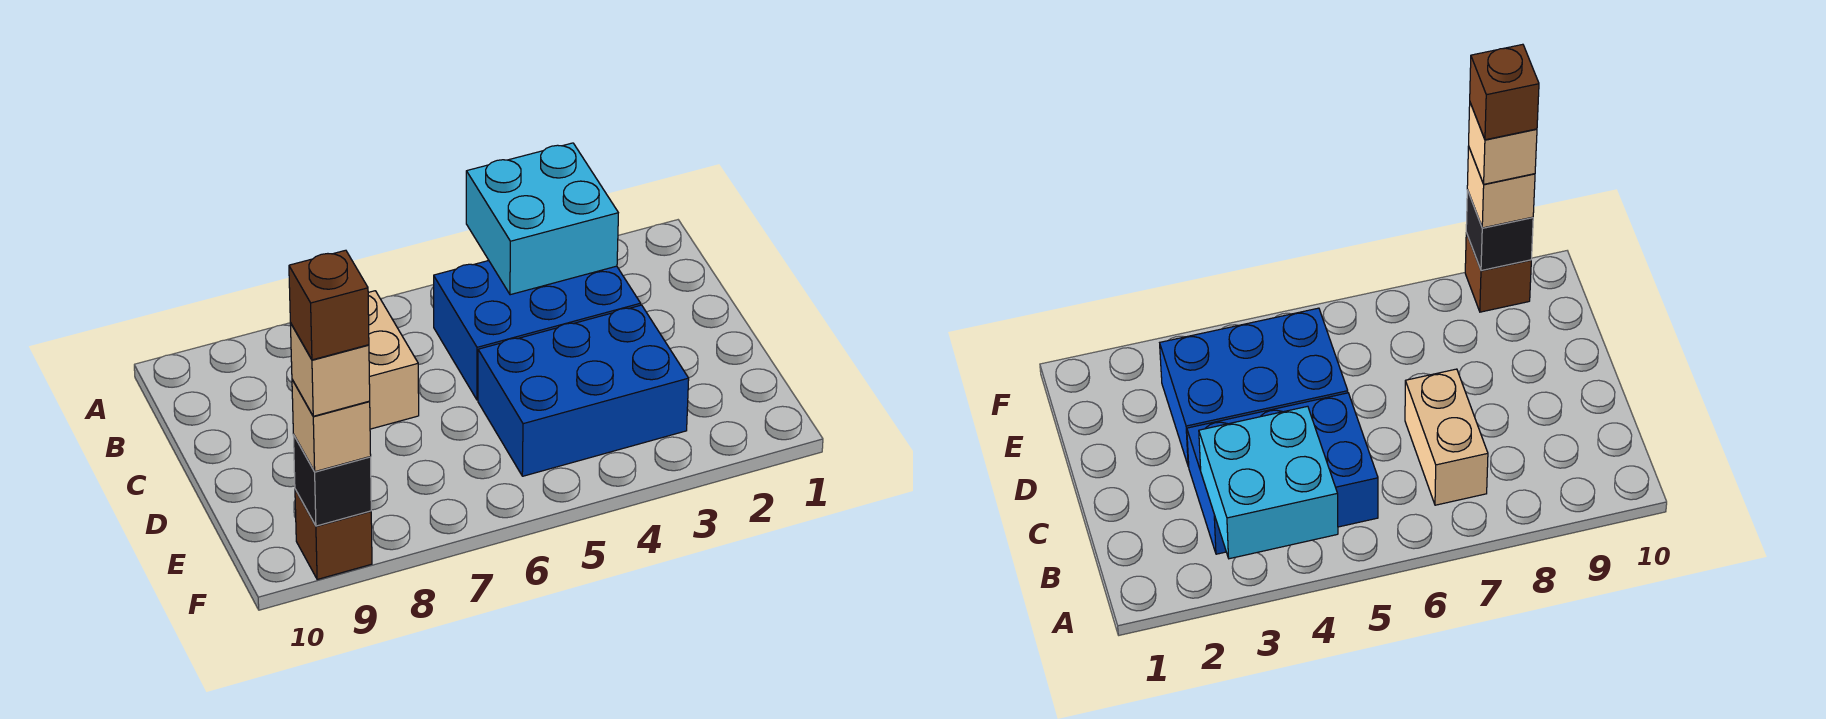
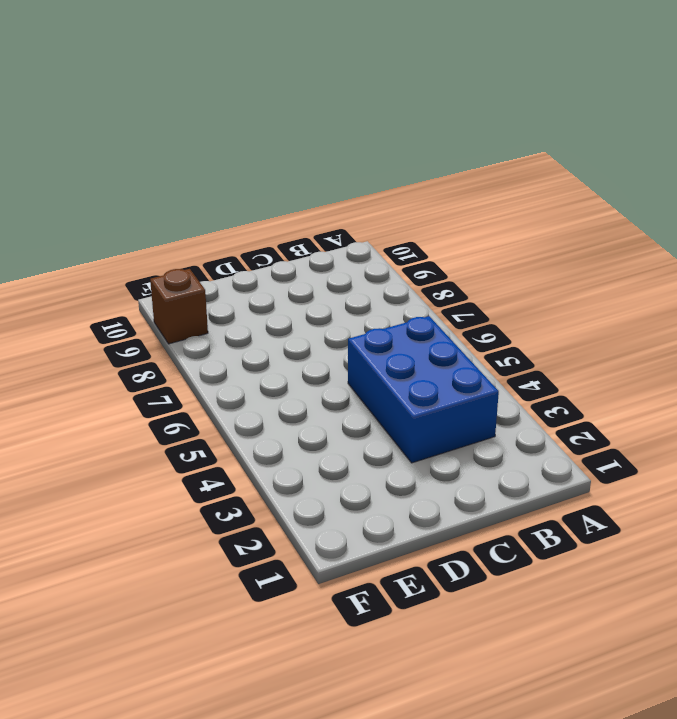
none -> tan 1x2 brick [368,291,419,429]
none -> blue 2x3 brick [478,305,689,476]

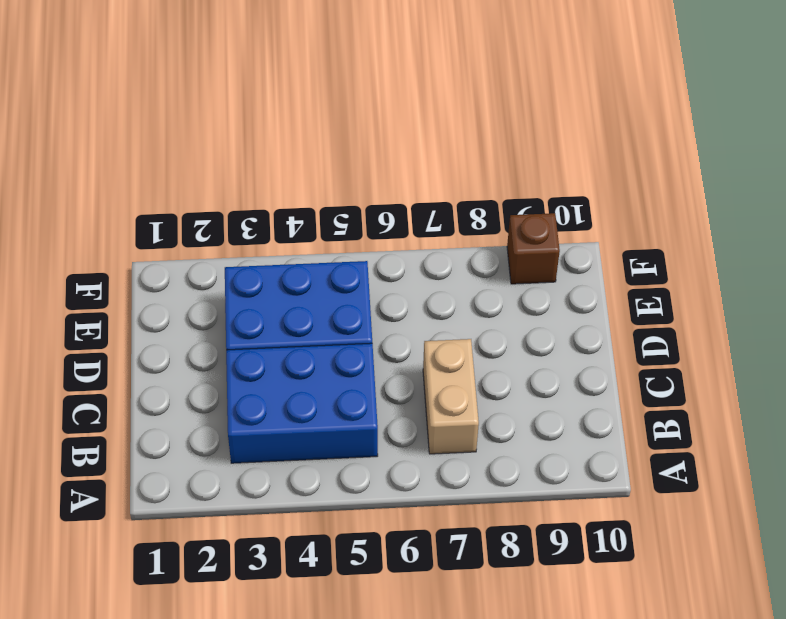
none -> cyan 2x2 brick [466,143,618,295]
none -> black 1x1 brick [293,435,371,526]

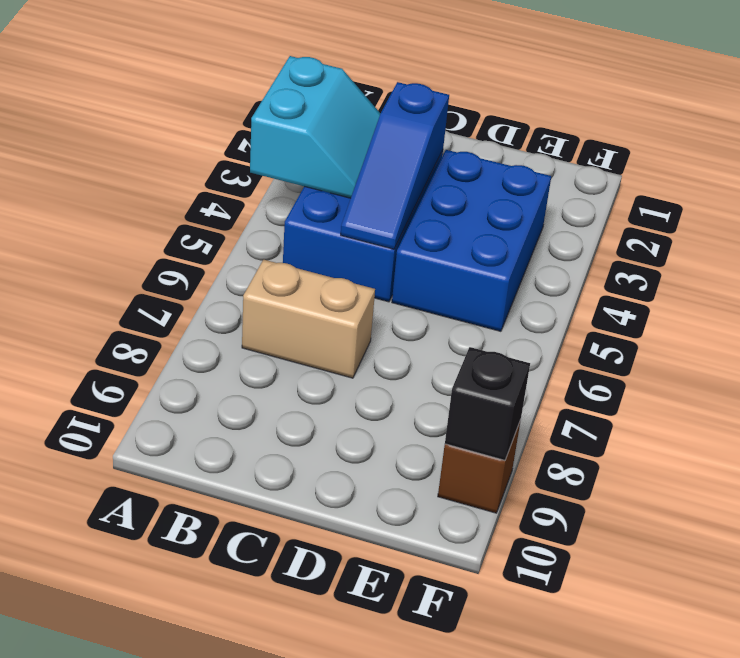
cyan 2x2 slope [250,56,381,198] -> cyan 2x2 brick [466,143,618,295]
blue 1x3 slope [341,82,449,249] -> none
none -> tan 1x1 brick [292,380,371,472]
none -> tan 1x1 brick [290,323,370,416]

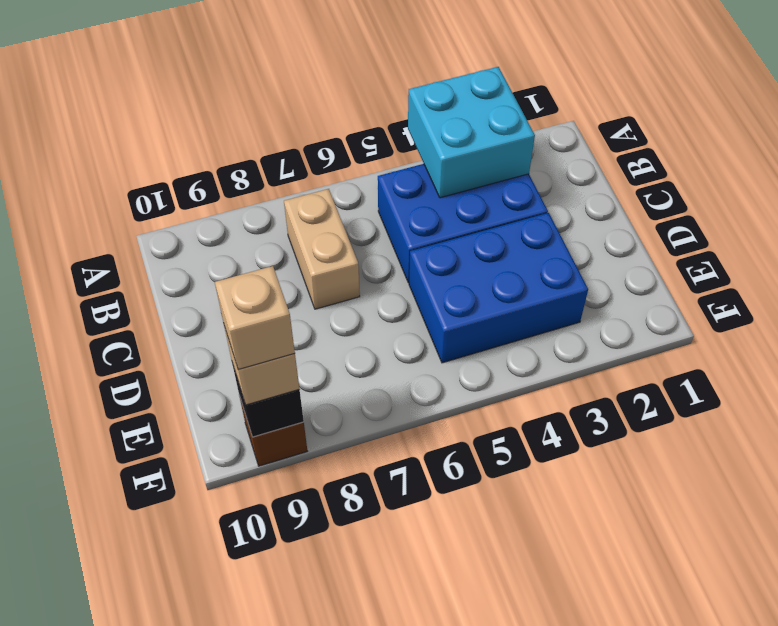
none -> brown 1x1 brick [289,250,369,360]

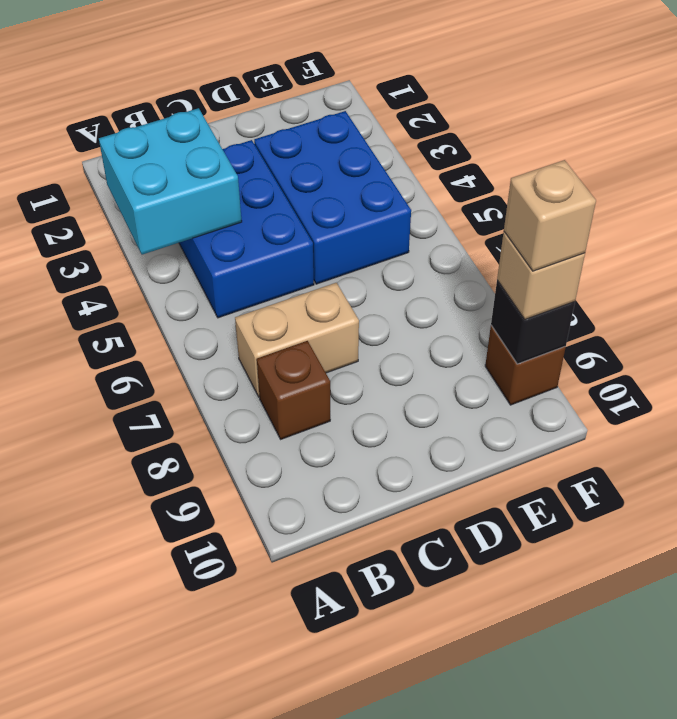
brown 1x1 brick [257,341,330,439] -> brown 1x1 brick moved to [289,250,369,360]

